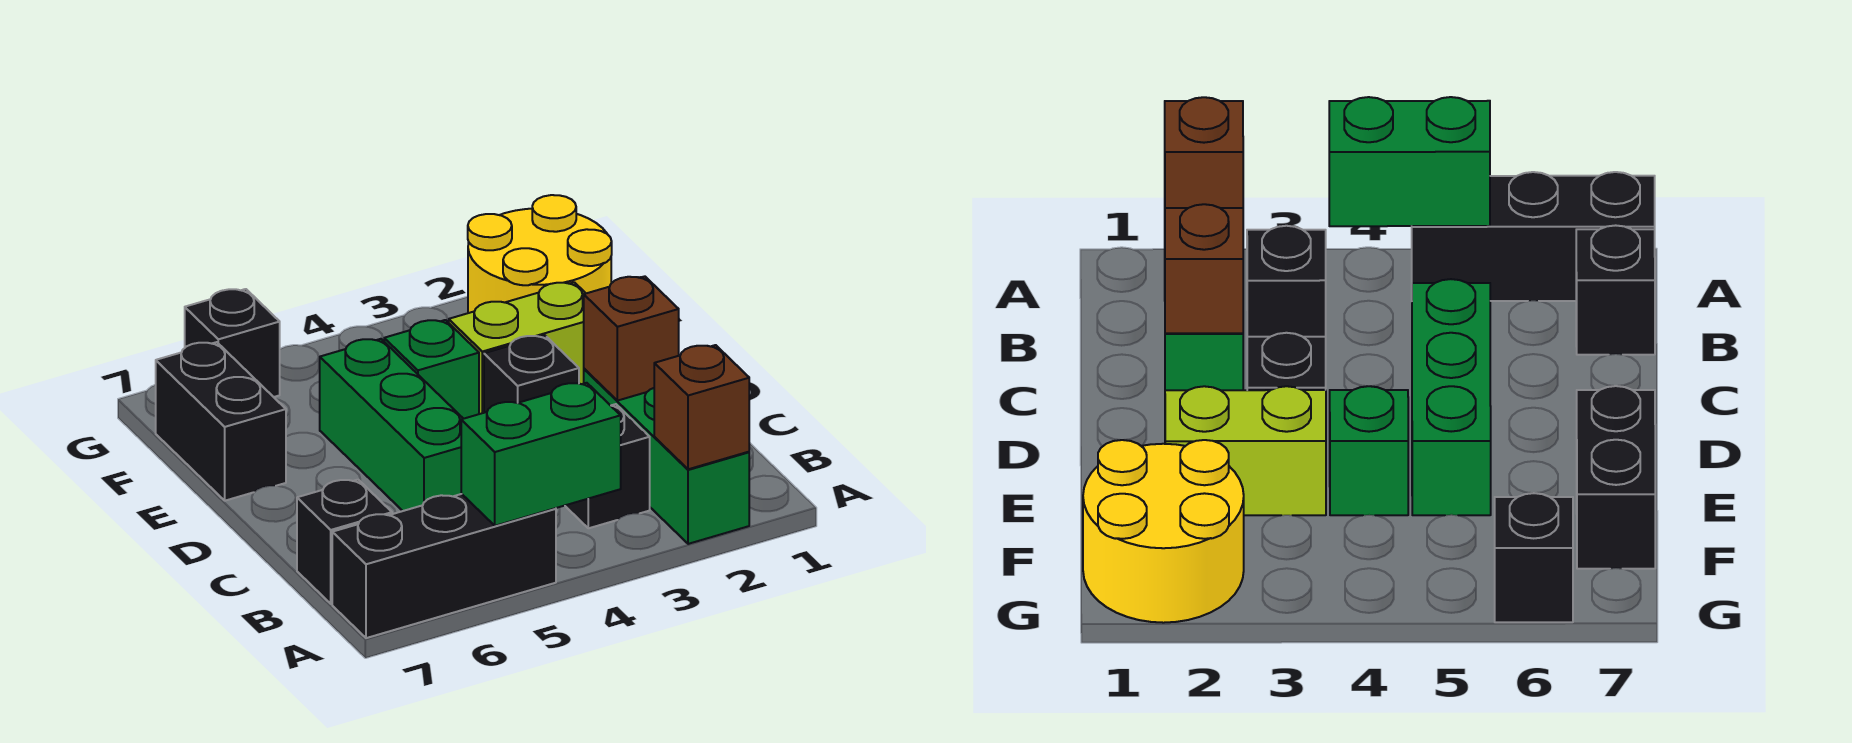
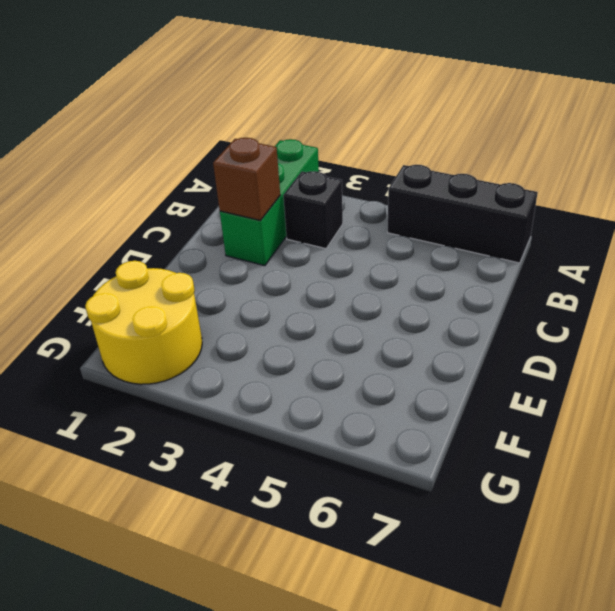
none -> black 1x1 brick [297,480,392,604]
none -> green 1x3 brick [320,339,463,511]
none -> black 1x1 brick [484,336,579,413]

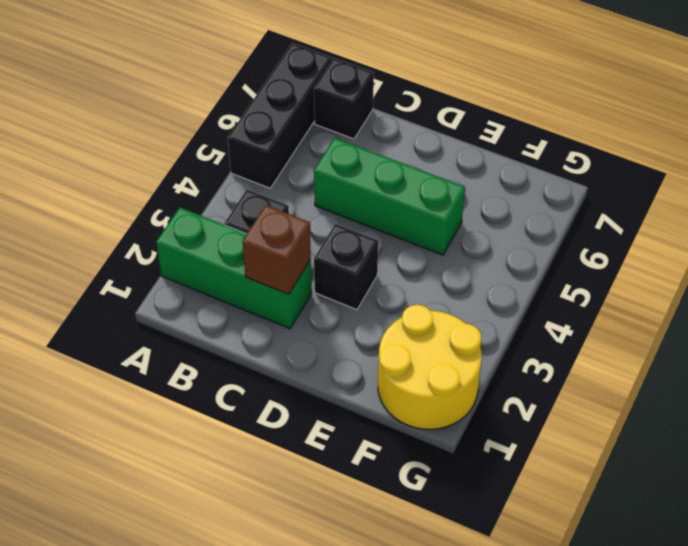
none -> lime 1x2 brick [449,282,586,414]
none -> green 1x1 brick [384,320,479,419]
none -> black 1x2 brick [156,342,286,501]

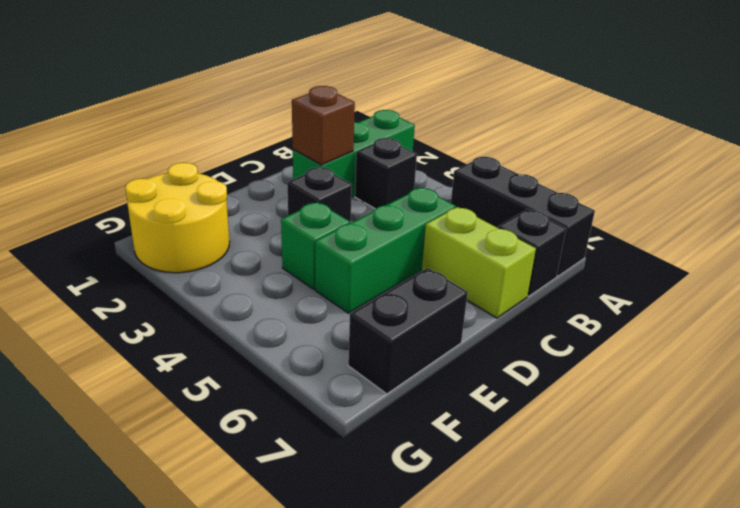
lime 1x2 brick [422,207,536,318] -> lime 1x2 brick moved to [449,282,586,414]
none -> black 1x1 brick [185,289,280,397]
none -> brown 1x1 brick [654,345,749,469]
none -> green 1x2 brick [461,383,621,526]

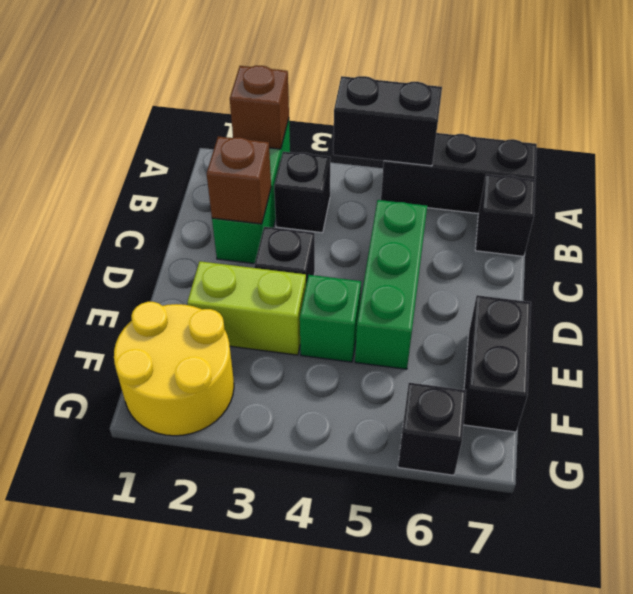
black 1x2 brick [333,76,442,166] -> green 1x2 brick [461,383,621,526]

